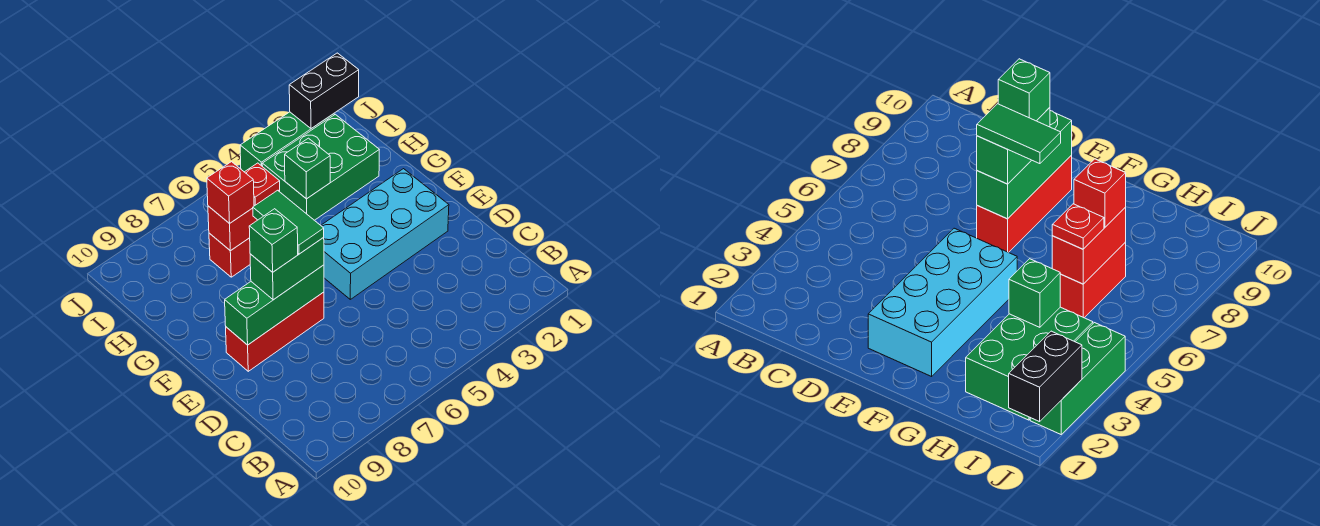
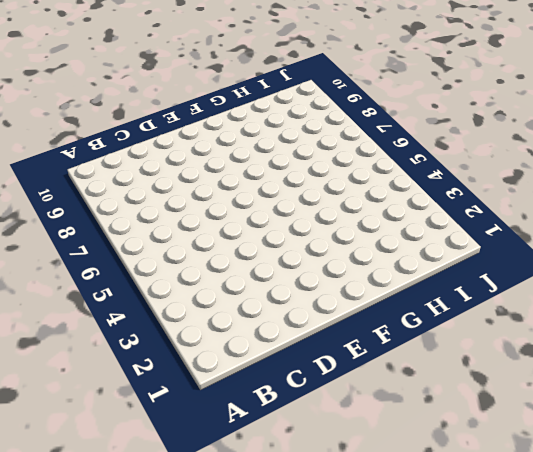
none -> cyan 2x4 brick [321,169,449,299]
none -> red 1x3 brick [226,292,324,371]
none -> green 2x3 brick [262,114,379,220]

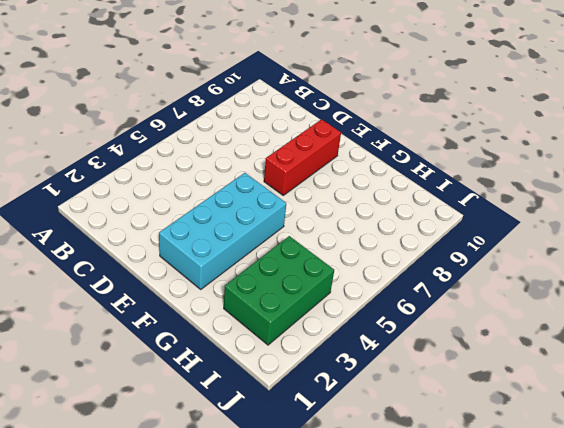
none -> red 1x2 brick [209,233,250,277]
none -> green 1x3 brick [240,112,334,172]
none -> green 1x3 brick [225,265,324,345]

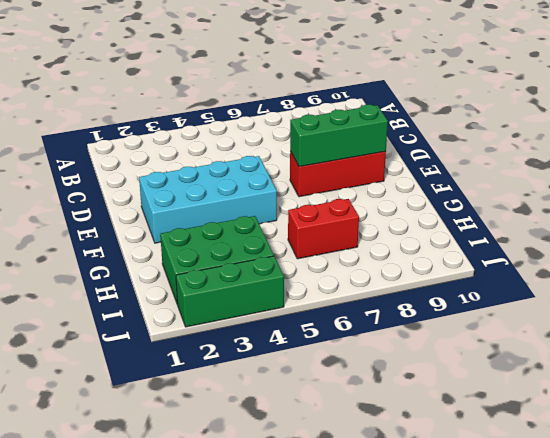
none -> green 1x1 brick [285,138,330,199]
none -> red 1x2 brick [208,190,280,251]
none -> black 1x2 brick [289,53,359,129]

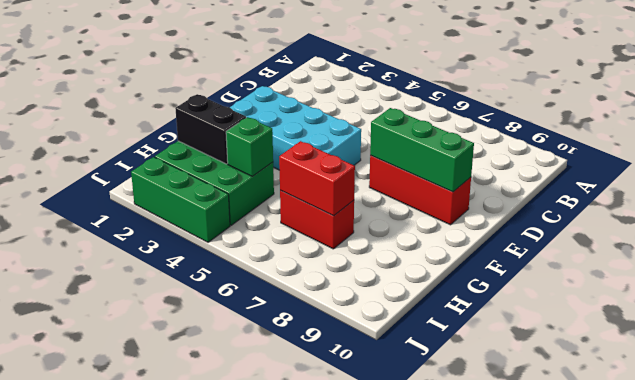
black 1x2 brick [175,94,246,164] -> black 1x2 brick moved to [289,53,359,129]
none -> green 1x2 brick [250,238,324,300]
none -> red 1x1 plate [245,163,280,205]
none -> red 1x1 brick [207,162,254,224]

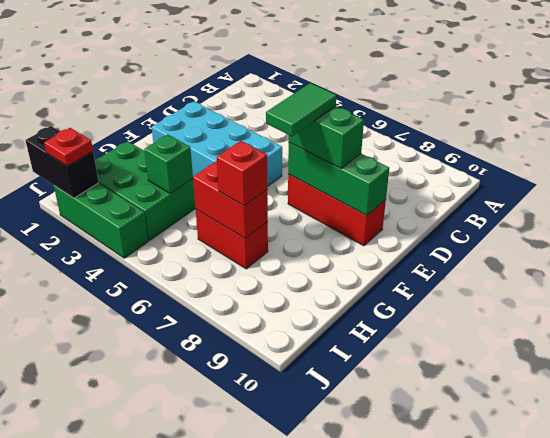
red 1x1 plate [44,128,93,166] -> red 1x1 plate moved to [245,163,280,205]
none -> green 1x1 brick [249,209,298,272]

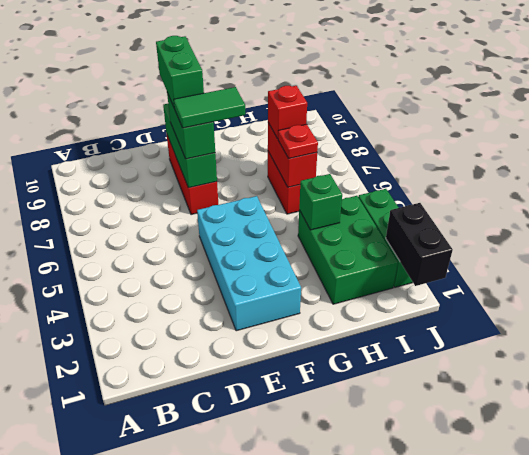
green 1x2 brick [156,36,204,108] -> green 1x1 brick [249,209,298,272]

